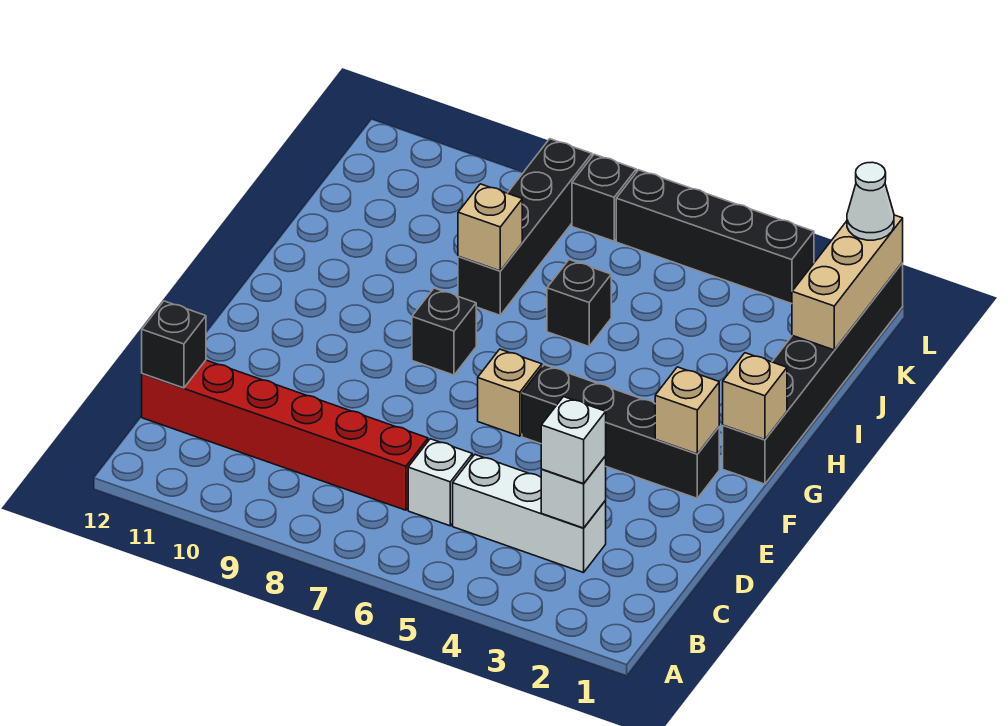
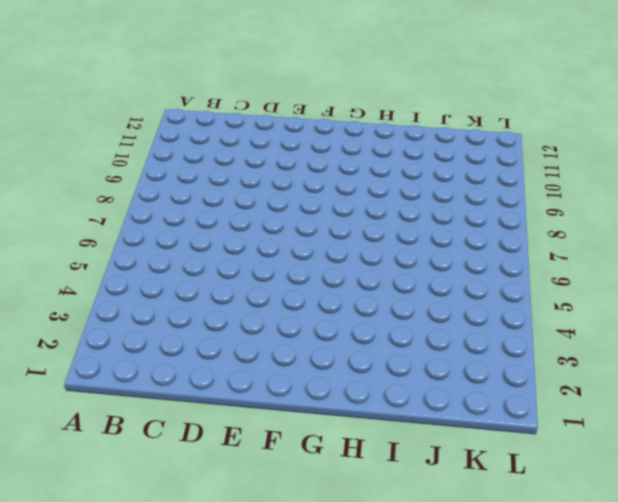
none -> white 1x3 brick [453,455,606,573]
none -> white 1x1 brick [408,439,472,526]
none -> red 1x6 brick [142,360,428,510]

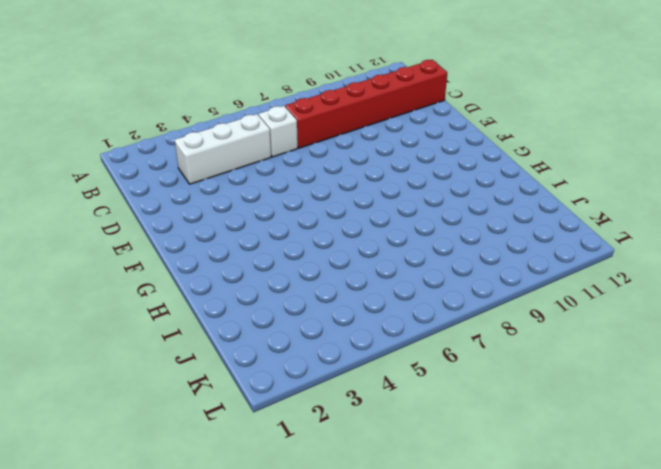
none -> black 1x4 brick [522,365,719,498]
none -> tan 1x1 brick [478,349,542,436]
none -> black 1x6 brick [723,263,903,484]

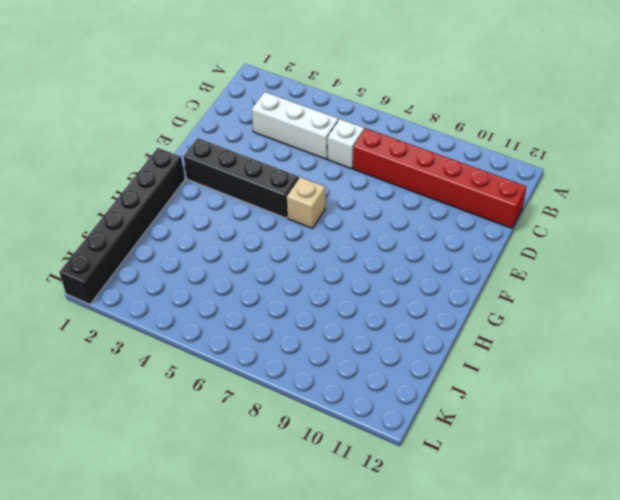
none -> black 1x1 brick [412,288,476,375]
none -> black 1x1 brick [547,260,611,346]
none -> black 1x4 brick [458,139,592,315]

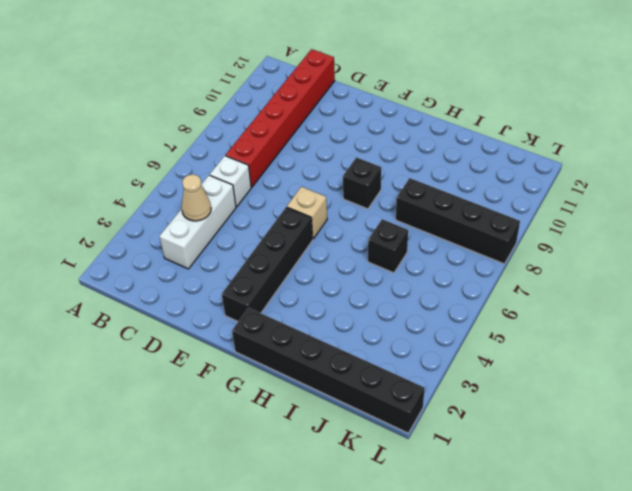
tan 1x1 cone [181,174,211,221] -> none
none -> black 1x4 brick [616,170,814,304]
none -> black 1x1 brick [572,154,636,241]
none -> white 1x1 brick [541,456,606,528]

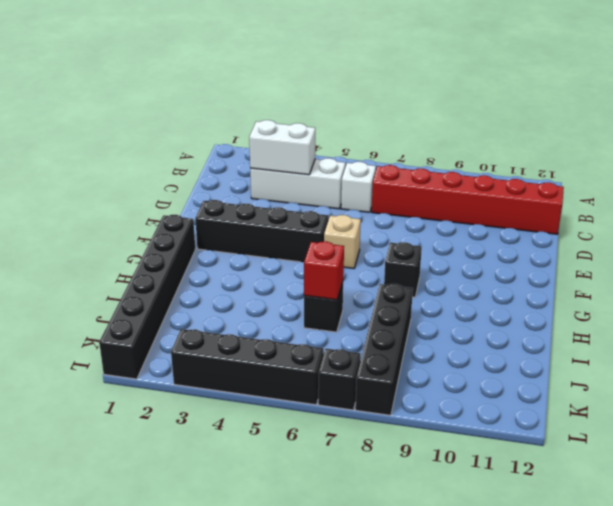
white 1x2 brick [249,120,315,175] -> white 1x1 brick [541,456,606,528]
red 1x1 brick [304,241,344,300] -> none
none -> black 1x1 brick [142,301,206,388]
none -> tan 1x1 brick [655,367,719,454]
none -> tan 1x1 brick [723,353,787,440]

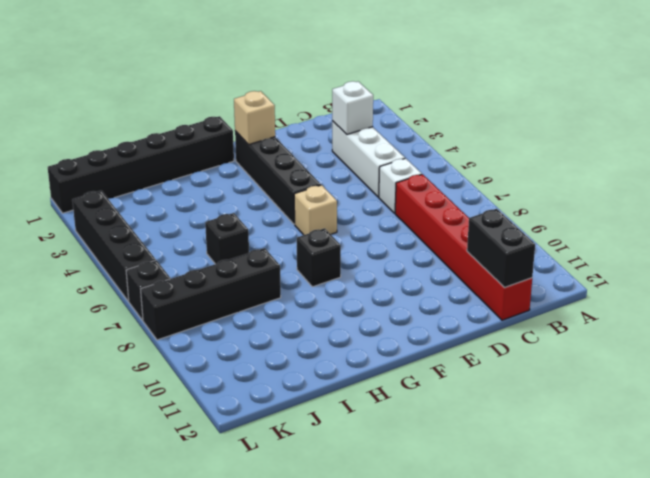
black 1x2 brick [467,209,535,288] -> black 1x1 brick [142,301,206,388]
none -> tan 1x1 brick [723,353,787,440]
none -> tan 1x1 brick [458,184,522,271]
none -> tan 1x3 brick [792,215,903,350]

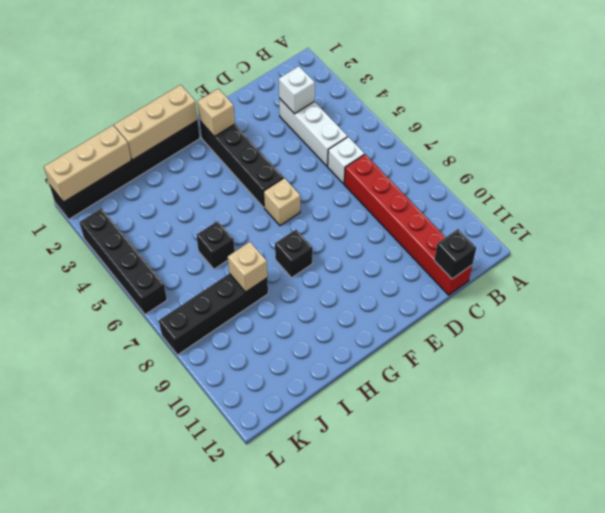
tan 1x3 brick [114,85,198,160] -> tan 1x1 brick [723,353,787,440]
none -> black 1x1 brick [572,154,636,241]
none -> white 1x1 brick [541,397,606,484]
none -> white 1x1 cone [847,162,894,240]

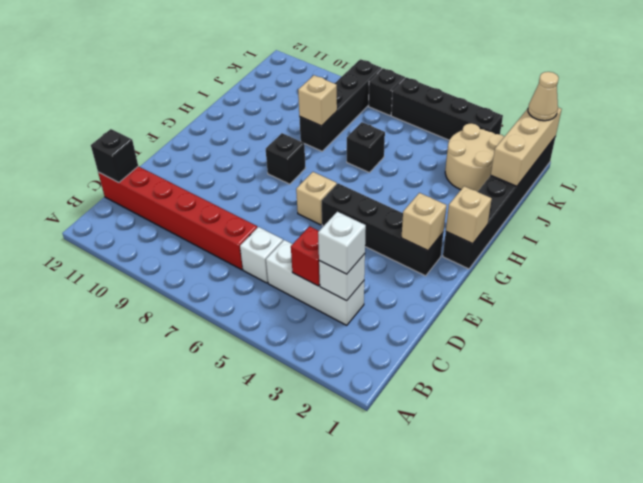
red 1x1 brick [291,226,320,286] -> none
tan 2x2 round brick [445,123,504,192] -> none
tan 1x1 cone [528,72,559,121] -> white 1x1 cone [847,162,894,240]

